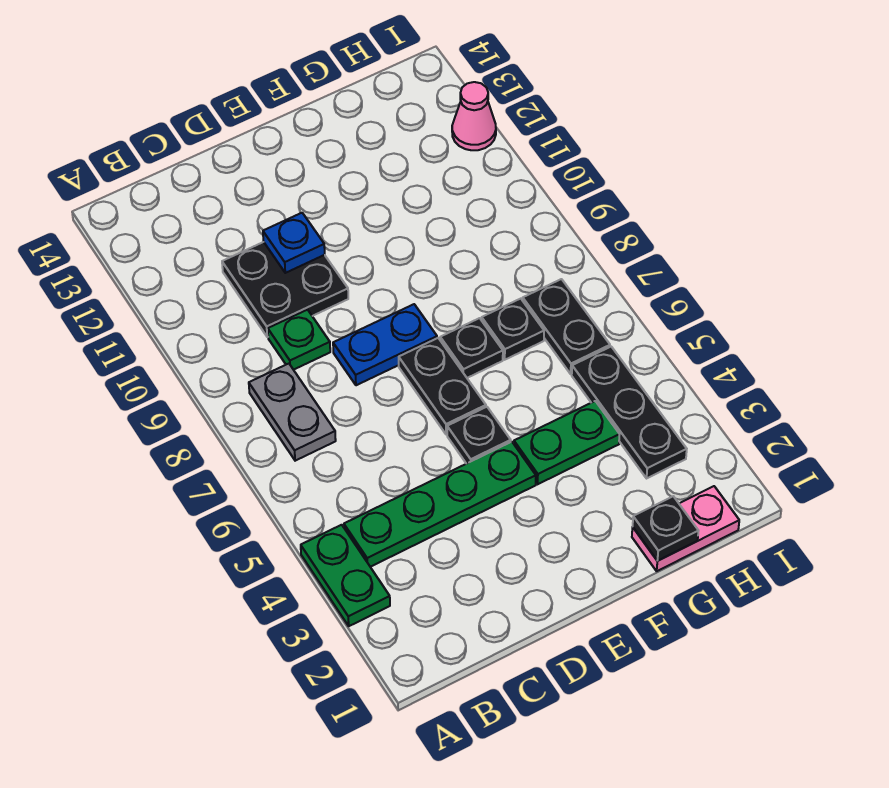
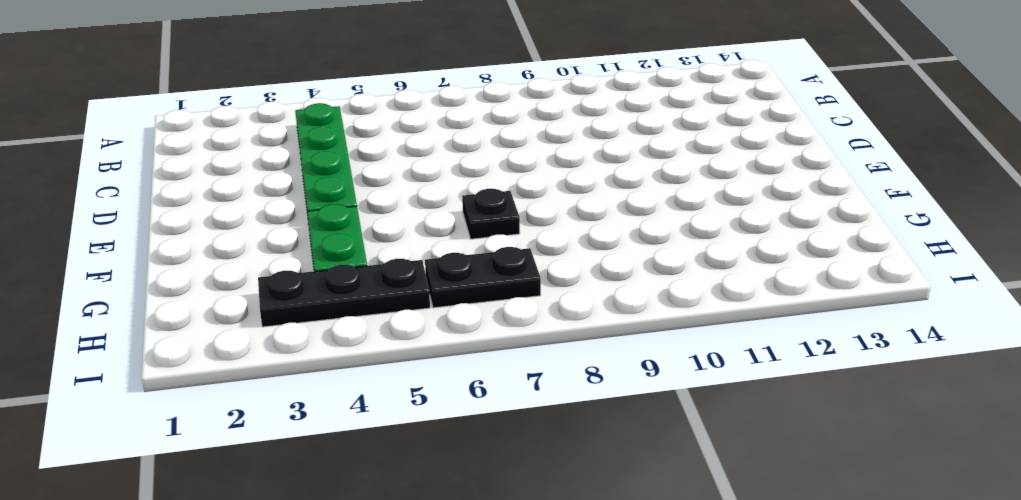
none -> green 1x2 plate [301,525,390,626]
none -> grey 1x2 plate [249,364,336,461]
none -> green 1x1 plate [268,310,330,370]

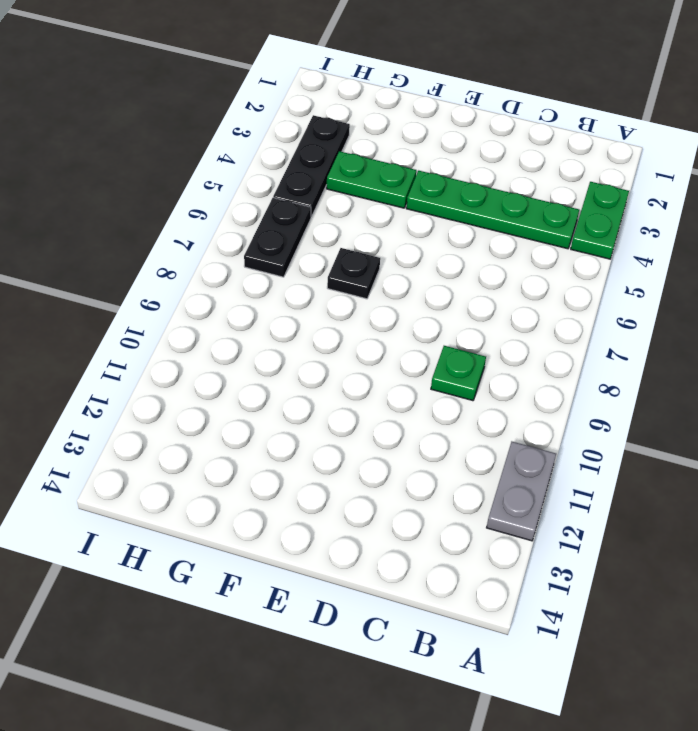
grey 1x2 plate [487,442,556,541] -> grey 1x2 plate moved to [249,364,336,461]
none -> black 2x2 plate [222,242,348,337]
none -> blue 1x2 plate [333,304,437,385]
none -> black 1x1 plate [447,407,511,464]

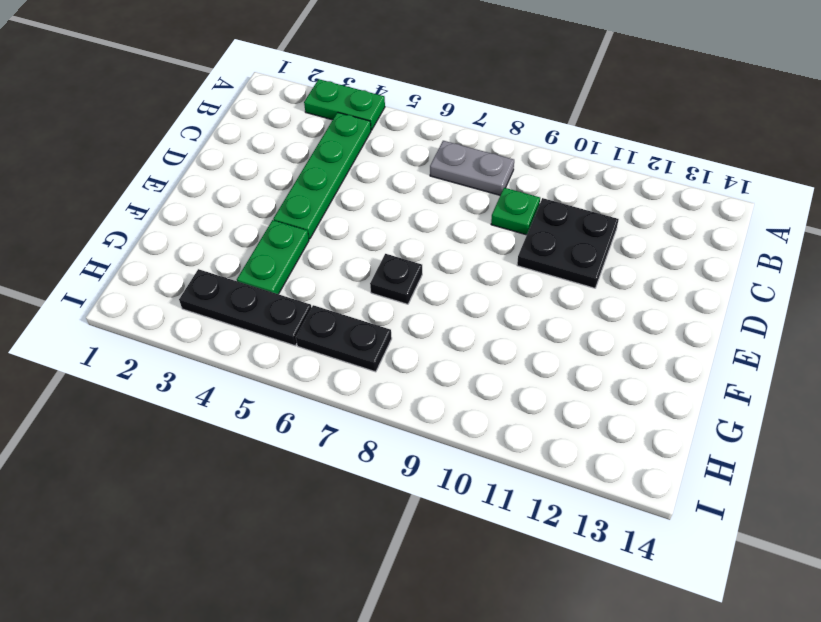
none -> blue 1x2 plate [333,304,437,385]
none -> black 1x1 plate [447,407,511,464]
none -> black 1x2 plate [399,338,486,434]

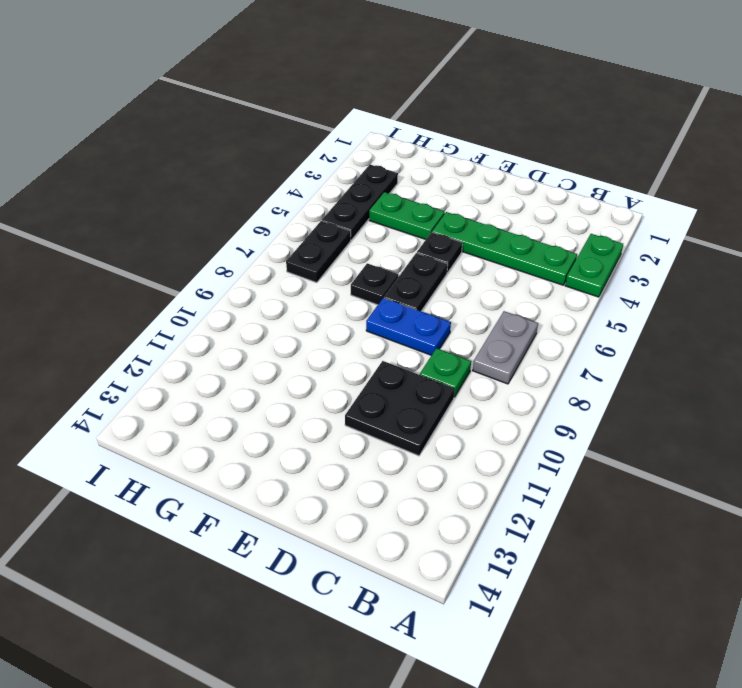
none -> pink 1x2 plate [632,486,739,571]
none -> black 1x1 plate [482,299,544,360]
none -> pink 1x1 cone [452,82,496,150]

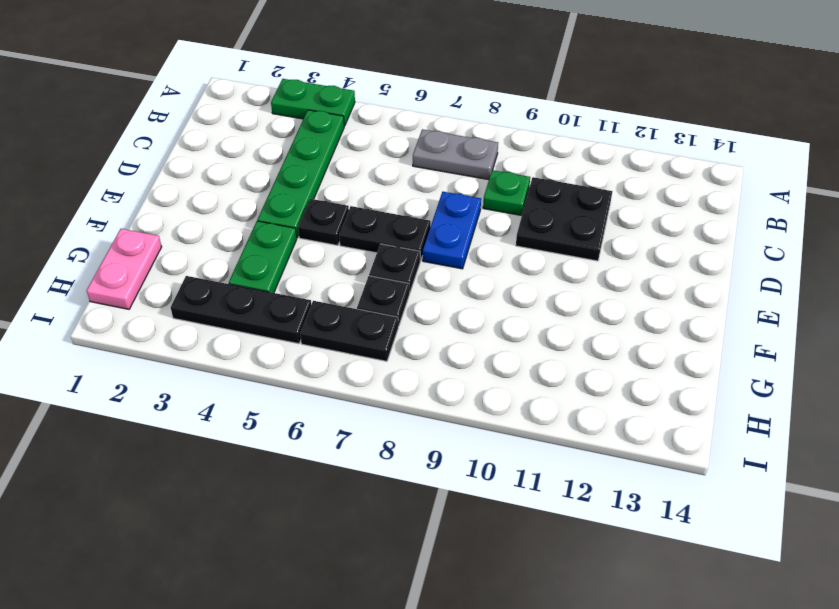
none -> pink 1x1 cone [452,82,496,150]
none -> blue 1x1 plate [263,213,325,273]
none -> black 1x1 plate [633,496,698,561]

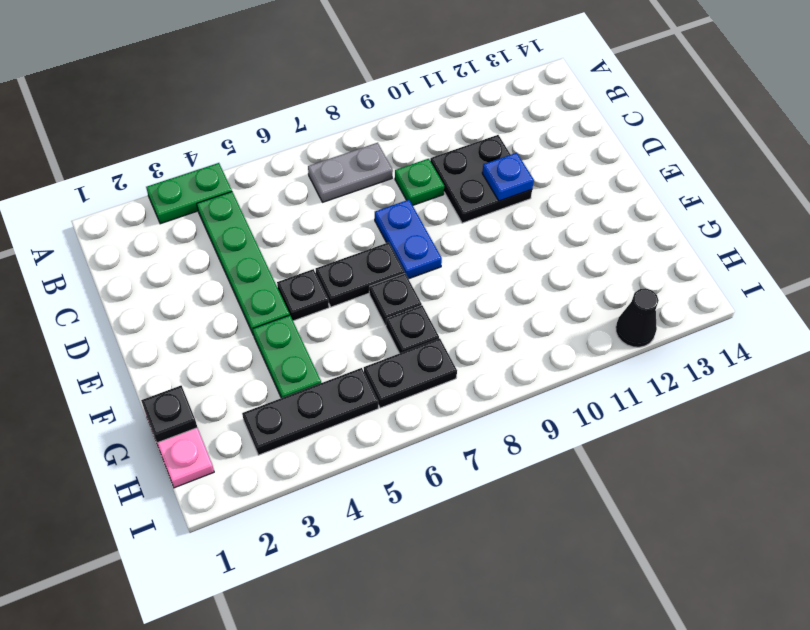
black 1x1 cone [616,288,659,347] -> pink 1x1 cone [452,82,496,150]

